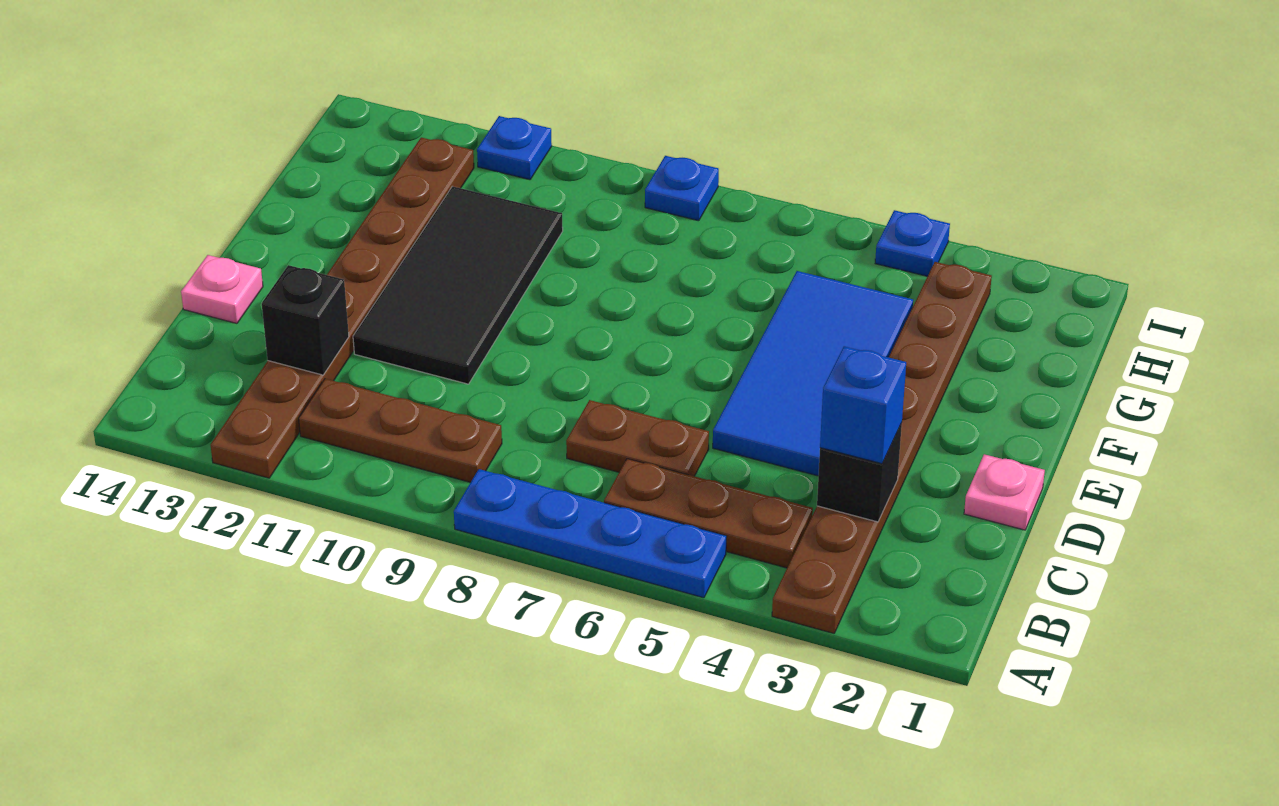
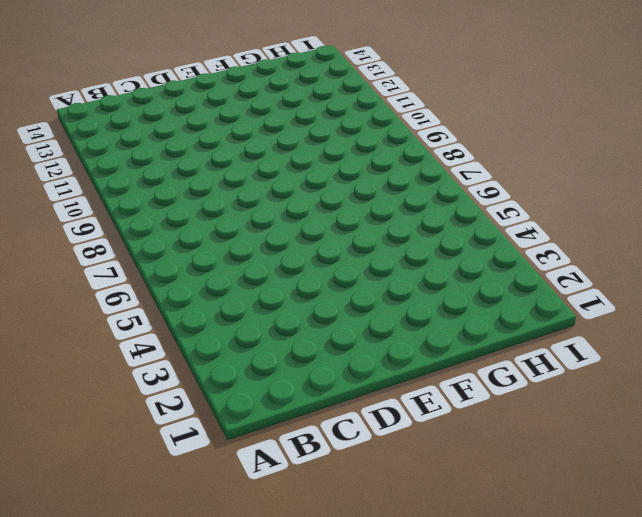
none -> brown 1x8 plate [772,262,992,633]
none -> blue 1x4 plate [454,469,727,598]
none -> brown 1x8 plate [211,137,474,478]

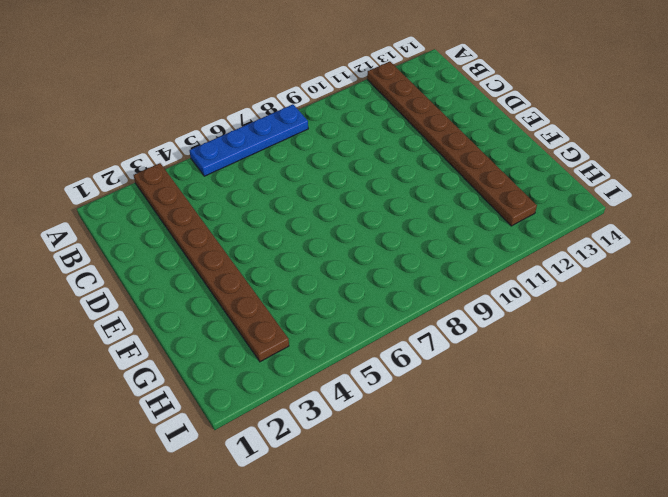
none -> brown 1x3 plate [604,459,813,568]
none -> brown 1x3 plate [299,379,502,482]
none -> brown 1x2 plate [566,400,709,476]

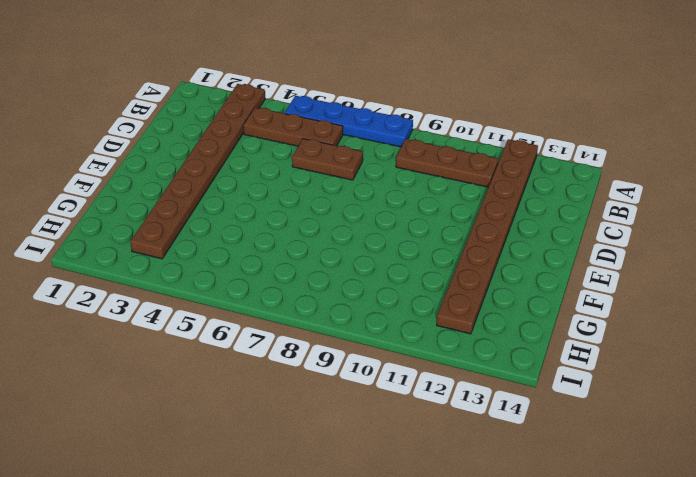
none -> pink 1x1 plate [964,454,1045,530]
none -> blue 2x4 tile [713,271,913,476]
none -> black 2x4 tile [353,186,563,384]

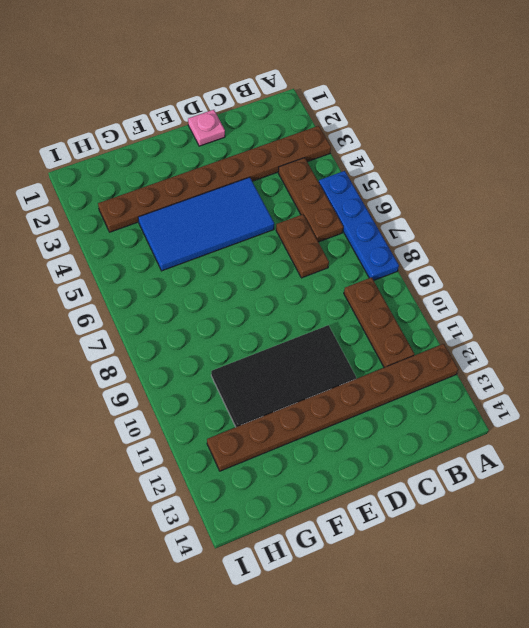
none -> pink 1x1 plate [181,255,263,323]
none -> blue 1x1 plate [875,210,950,276]
none -> blue 1x1 plate [645,156,719,221]

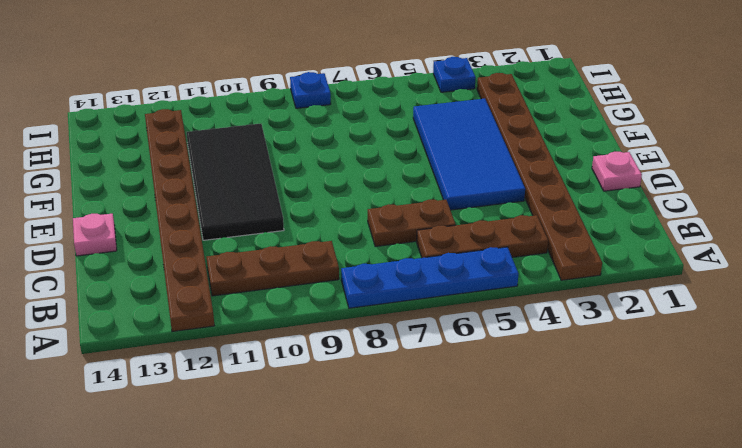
none -> blue 1x1 plate [477,116,552,180]
none -> black 1x1 brick [817,423,902,522]
none -> black 1x1 brick [262,265,349,375]

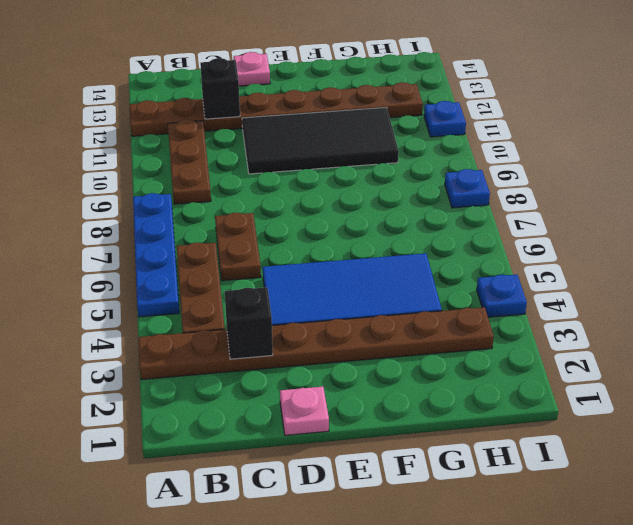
none -> blue 1x1 brick [820,346,906,464]

